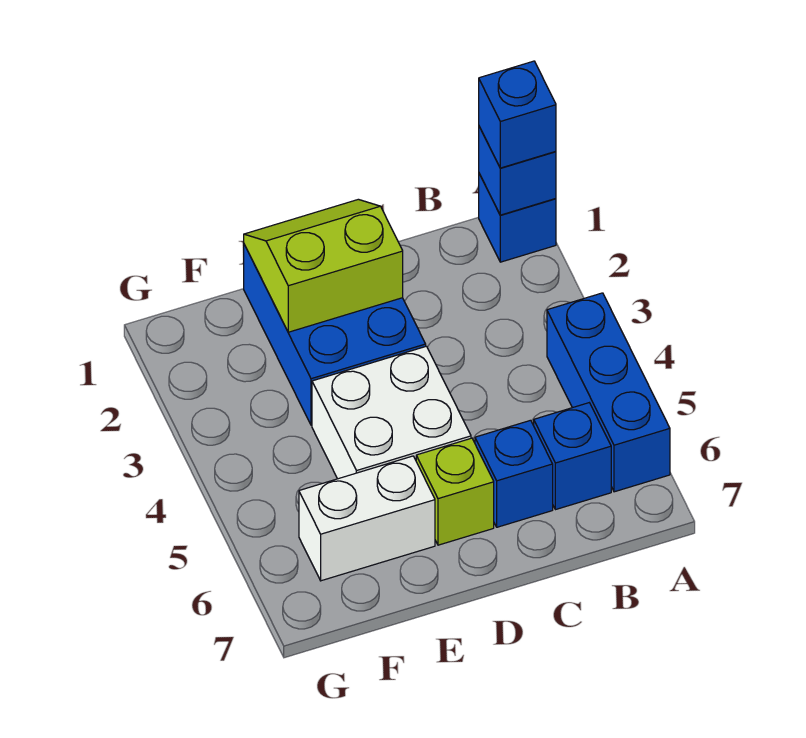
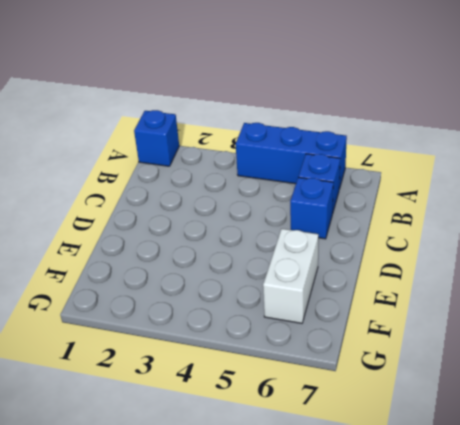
none -> blue 2x3 brick [244,245,426,425]
none -> white 2x2 brick [312,346,471,479]

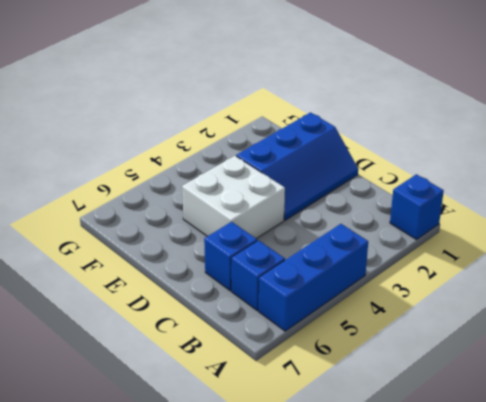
blue 2x3 slope [236,113,358,220] -> blue 2x3 brick [244,245,426,425]
none -> lime 1x1 brick [416,438,494,545]
none -> white 1x2 brick [299,456,435,581]

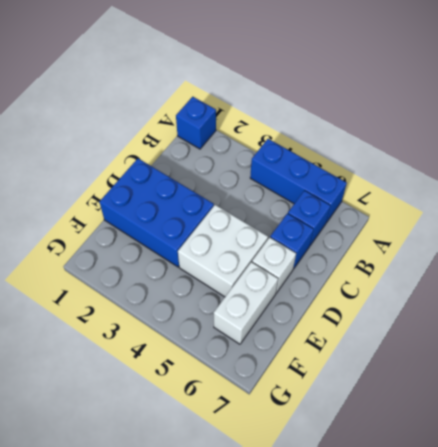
white 1x1 brick [252,237,296,293] -> lime 1x1 brick [416,438,494,545]
none -> blue 1x1 brick [479,127,556,215]
none -> lime 2x2 slope [244,199,403,332]

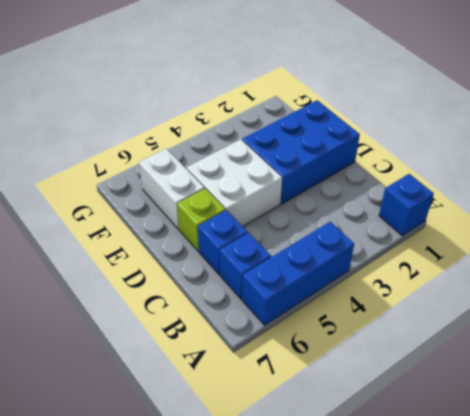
none -> blue 1x1 brick [479,127,556,215]
none -> lime 2x2 slope [244,199,403,332]

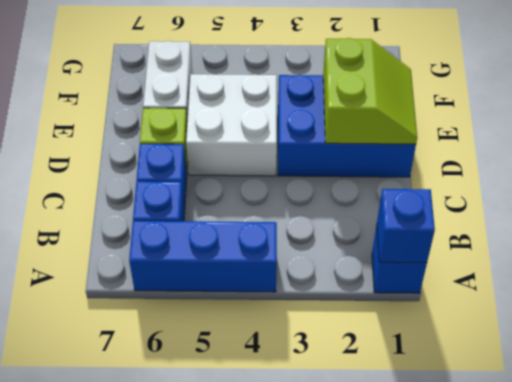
none -> blue 1x1 brick [479,61,556,168]

